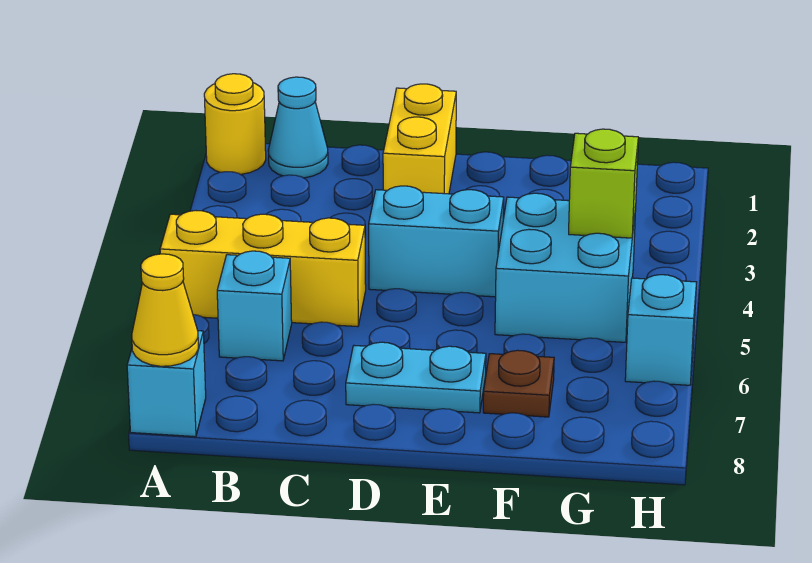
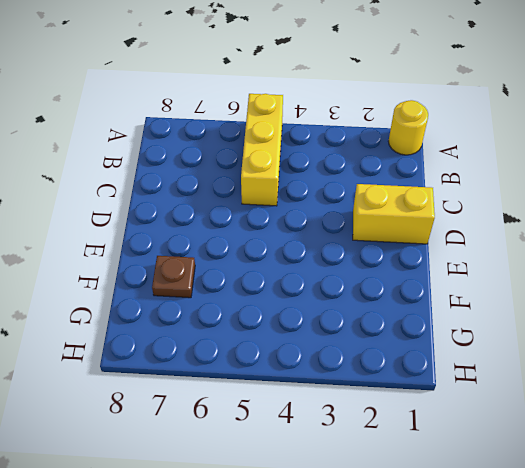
none -> cyan 1x1 brick [127,331,206,437]
none -> cyan 1x1 cone [268,77,328,178]
none -> cyan 1x1 brick [217,251,292,361]

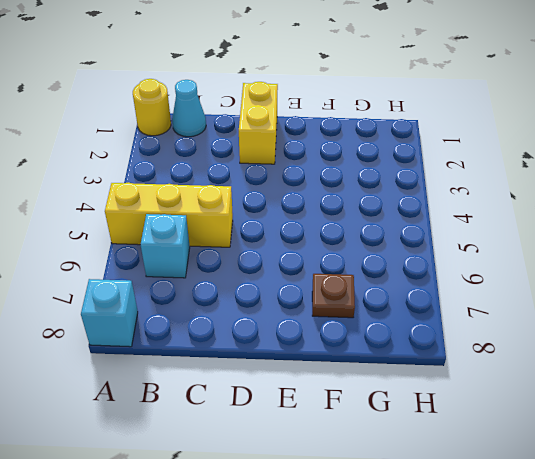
none -> cyan 1x2 brick [369,186,504,297]
none -> cyan 1x2 plate [346,342,486,413]
none -> cyan 2x2 brick [495,193,636,342]

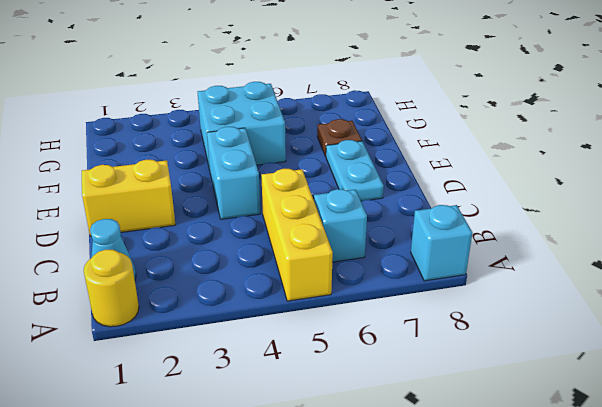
none -> cyan 1x1 brick [625,275,697,385]
none -> yellow 1x1 cone [132,254,198,366]
none -> lime 1x1 brick [569,129,638,238]

